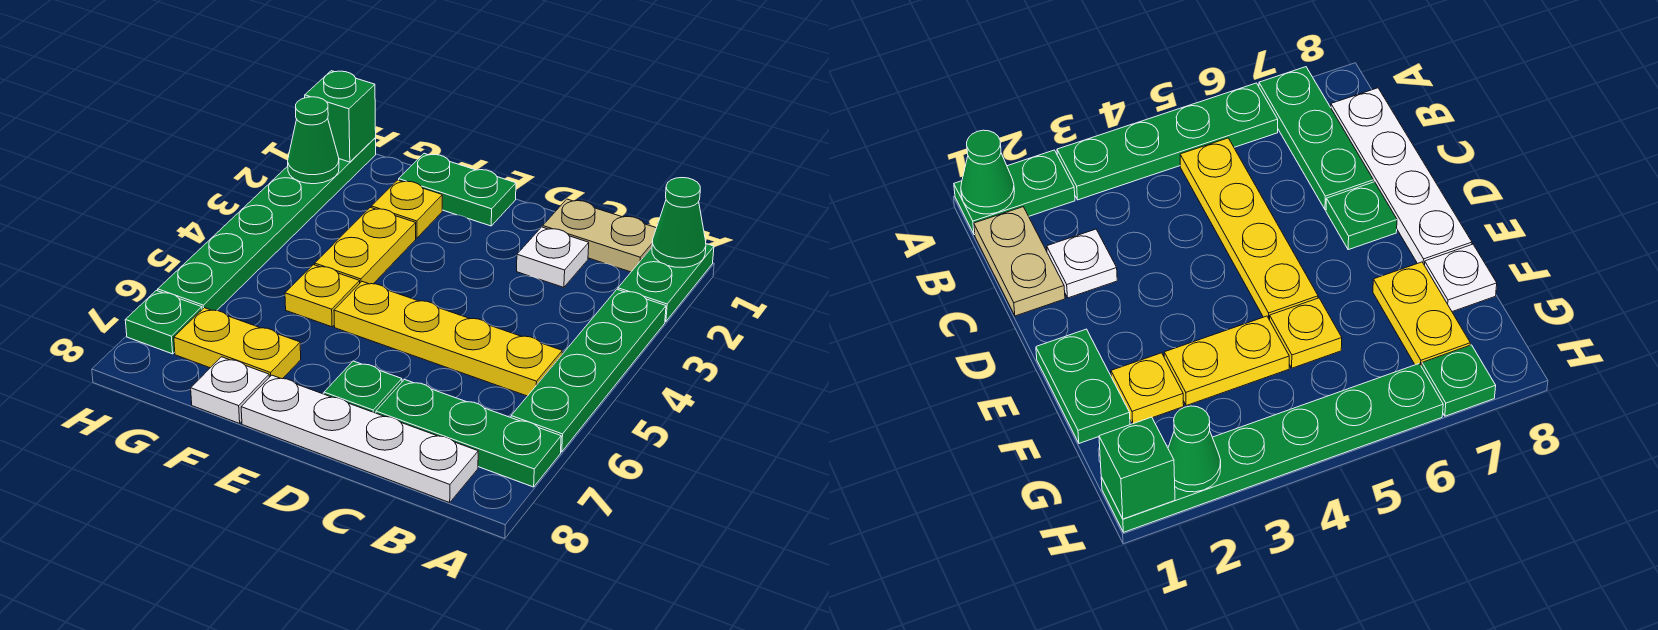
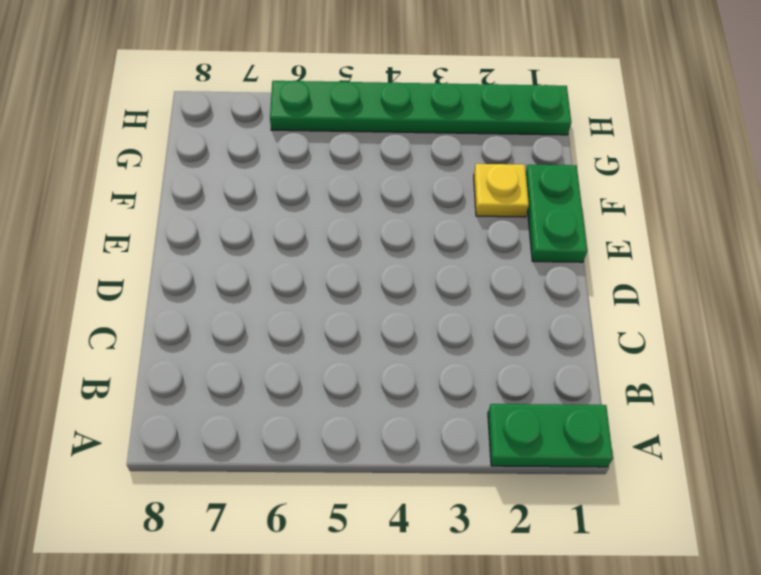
none -> green 1x4 plate [511,289,666,452]
none -> green 1x3 plate [376,380,561,487]
none -> tan 1x2 plate [543,199,656,272]

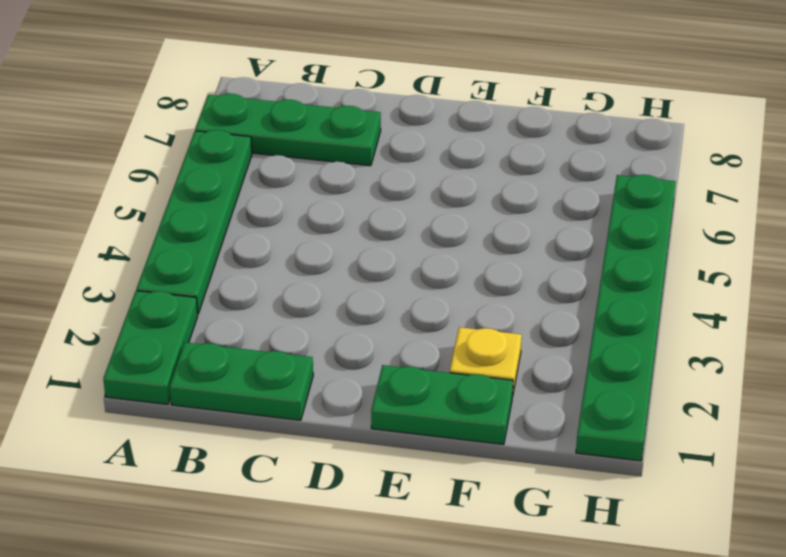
green 1x2 plate [170,342,313,420] -> tan 1x2 plate [543,199,656,272]
none -> yellow 1x4 plate [334,282,562,396]
none -> white 1x4 plate [241,375,478,503]
none -> white 1x1 plate [517,227,589,287]

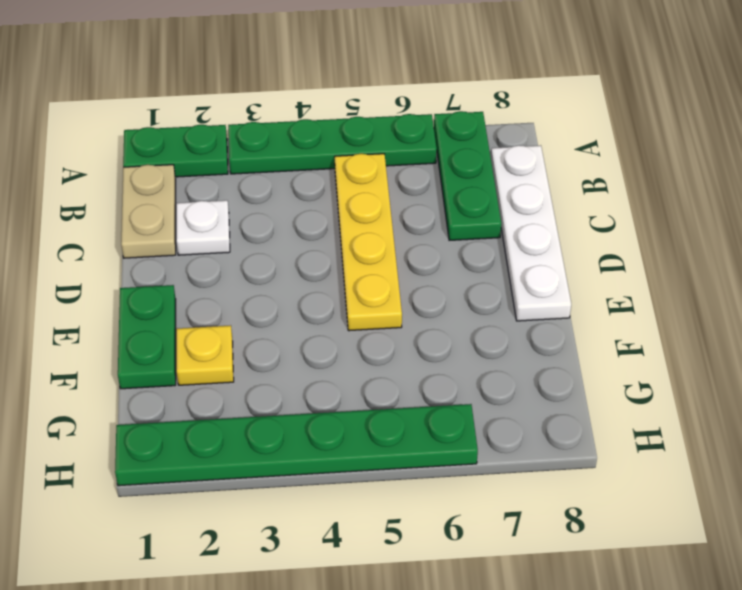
none -> green 1x1 plate [324,361,402,413]
none -> yellow 1x2 plate [315,207,416,284]
none -> yellow 1x1 plate [285,265,360,327]

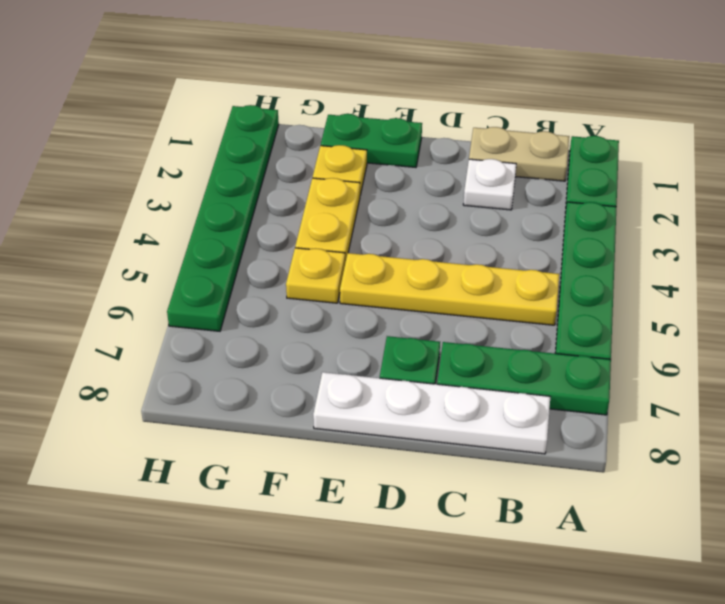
none -> yellow 1x2 plate [174,308,301,379]
none -> white 1x1 plate [191,357,269,423]
none -> green 1x1 plate [125,290,202,354]

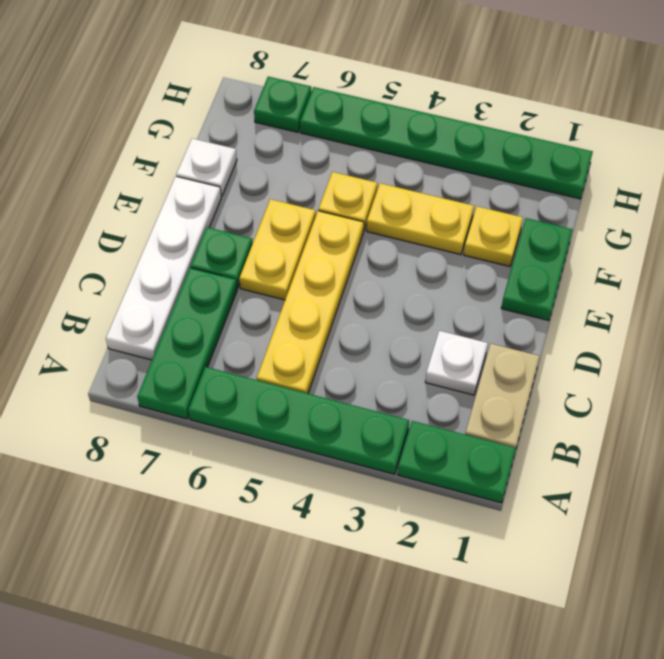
yellow 1x2 plate [239,199,316,300] -> yellow 1x2 plate moved to [174,308,301,379]
none -> green 1x1 cone [652,178,706,268]
none -> green 1x1 brick [305,71,376,162]
none -> green 1x1 cone [288,97,339,184]

